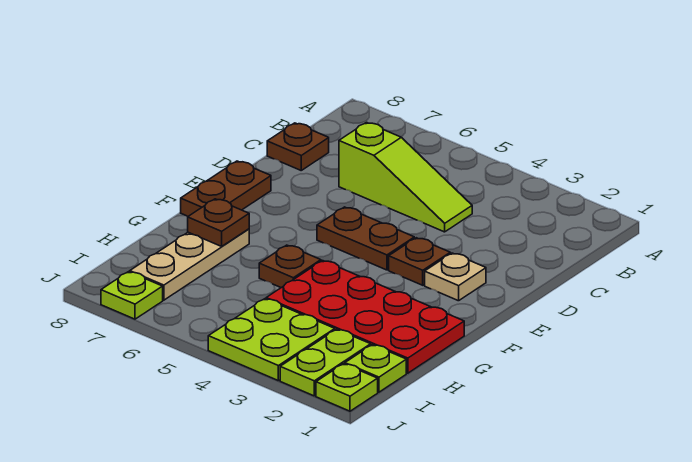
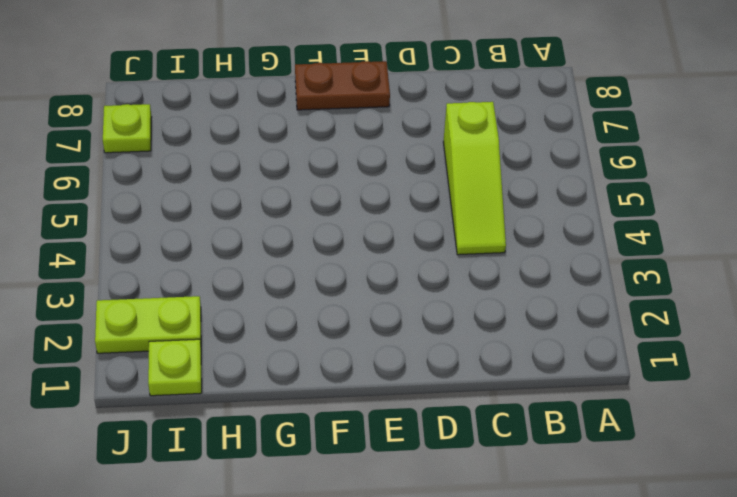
none -> brown 1x1 plate [267,123,329,170]
none -> tan 1x1 plate [425,253,486,301]
none -> brown 1x1 plate [389,238,450,285]

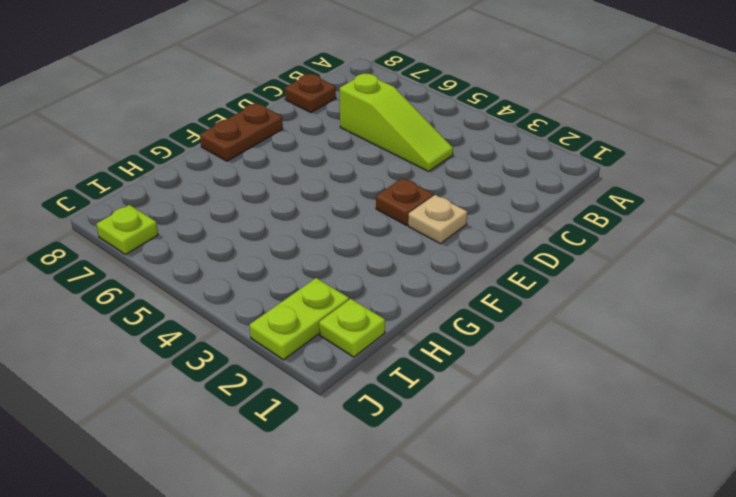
none -> brown 1x2 plate [317,207,414,270]
none -> red 2x4 plate [266,261,464,373]
none -> brown 1x1 plate [259,245,321,288]

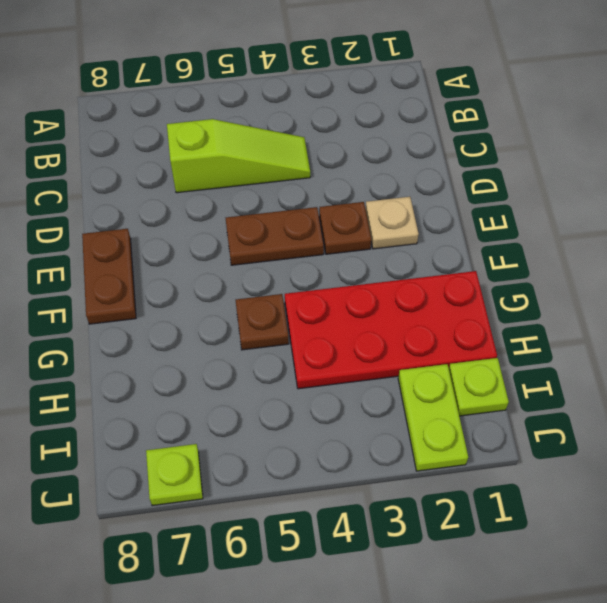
none -> brown 1x1 plate [267,123,329,170]
none -> tan 1x3 plate [130,229,249,300]
none -> lime 2x2 plate [208,299,335,381]

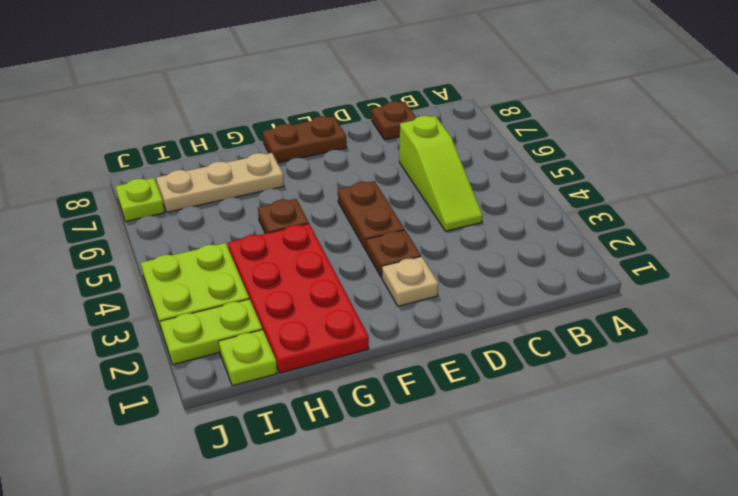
none -> lime 1x1 plate [316,364,378,411]
none -> brown 1x1 plate [188,199,249,246]

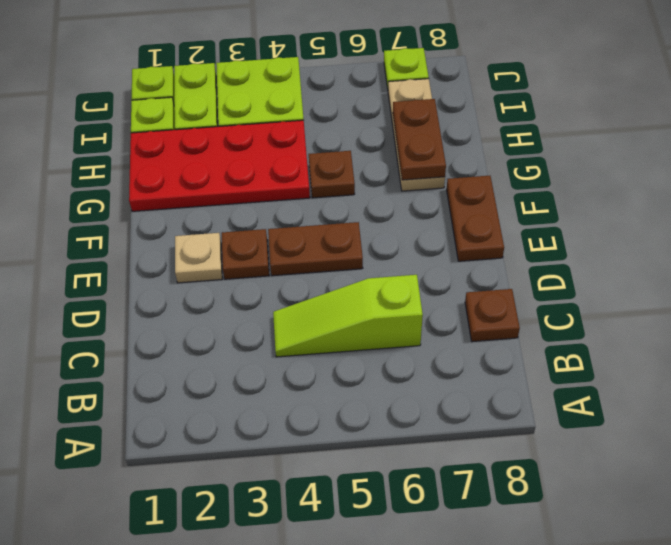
brown 1x2 plate [393,99,446,180] -> brown 1x1 plate [188,199,249,246]

